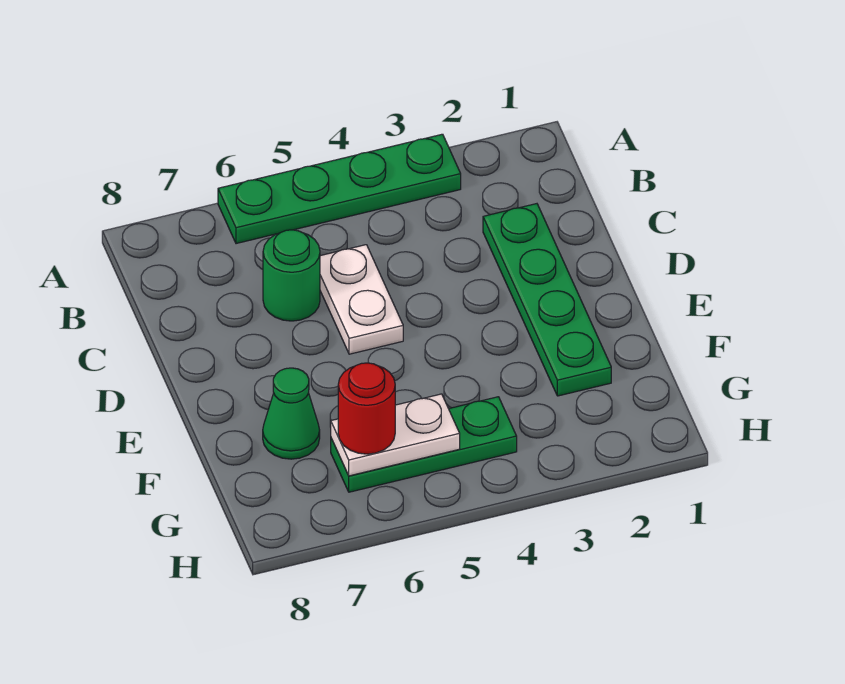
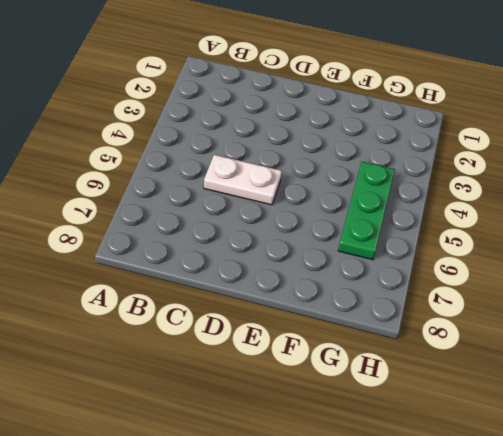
none -> green 1x4 plate [218,134,461,244]
none -> green 1x4 plate [483,204,611,396]

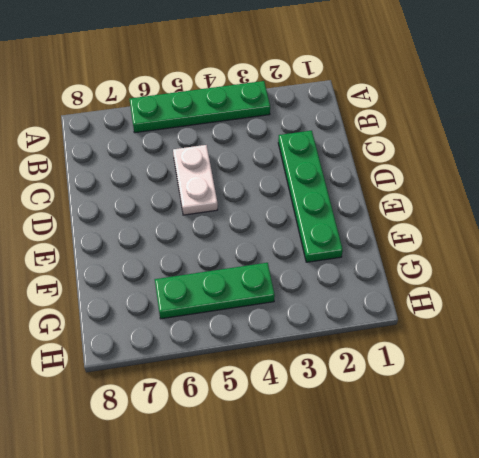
none -> green 1x1 round brick [263,230,320,321]
none -> green 1x1 cone [263,368,320,459]

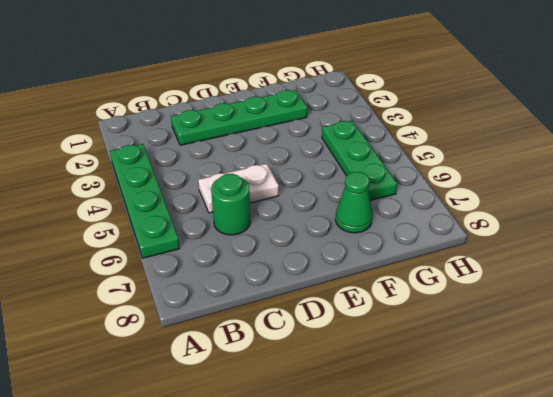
none -> white 1x2 plate [331,394,460,476]
none -> red 1x1 round brick [338,363,395,454]

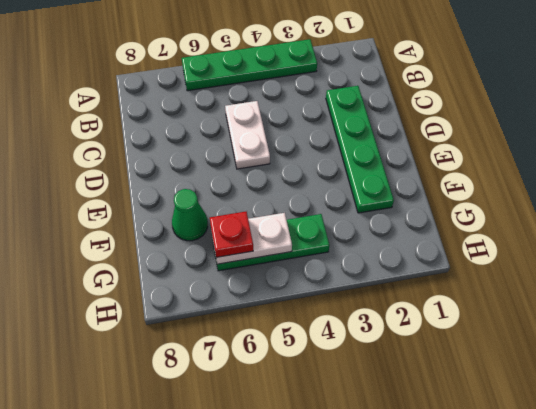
red 1x1 plate [210,212,253,257] -> red 1x1 round brick [338,363,395,454]
none -> green 1x1 round brick [263,230,320,321]

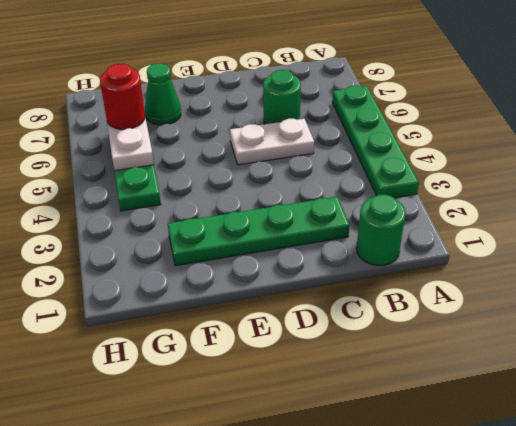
green 1x1 round brick [356,195,406,265] -> none

